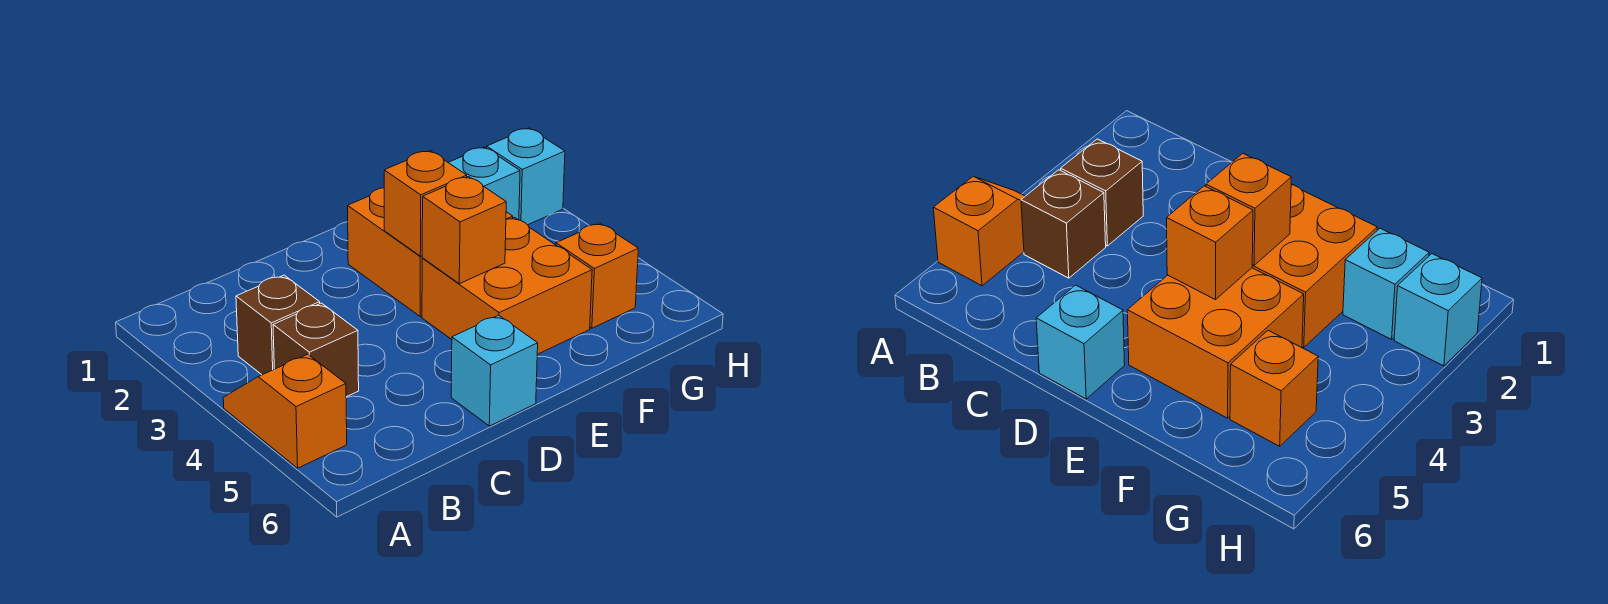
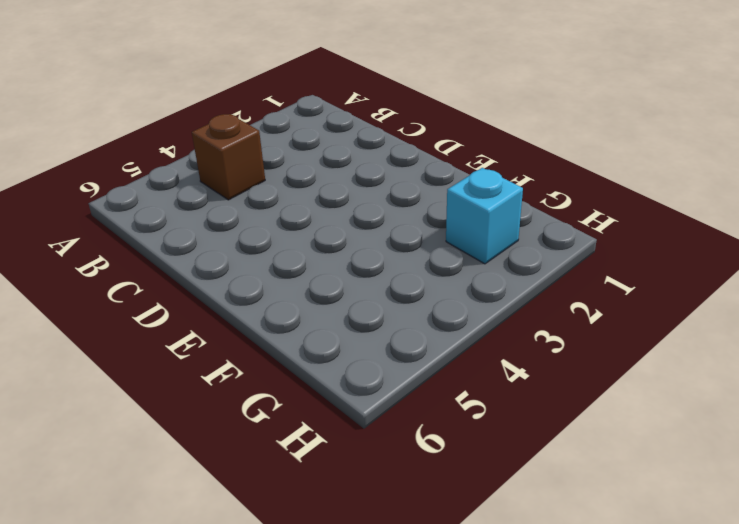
none -> orange 1x2 slope [223,354,347,468]
none -> brown 1x1 brick [236,275,320,375]

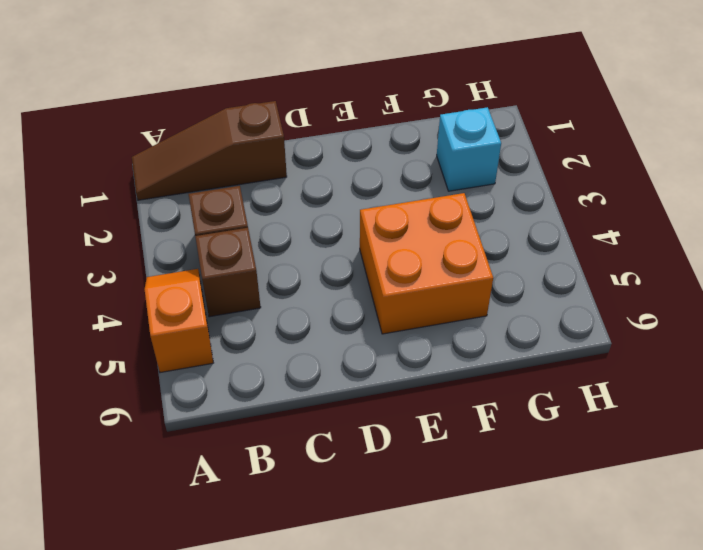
brown 1x3 slope [132,101,287,200] -> none
none -> cyan 1x1 brick [451,315,538,426]
none -> orange 2x2 brick [348,188,513,316]

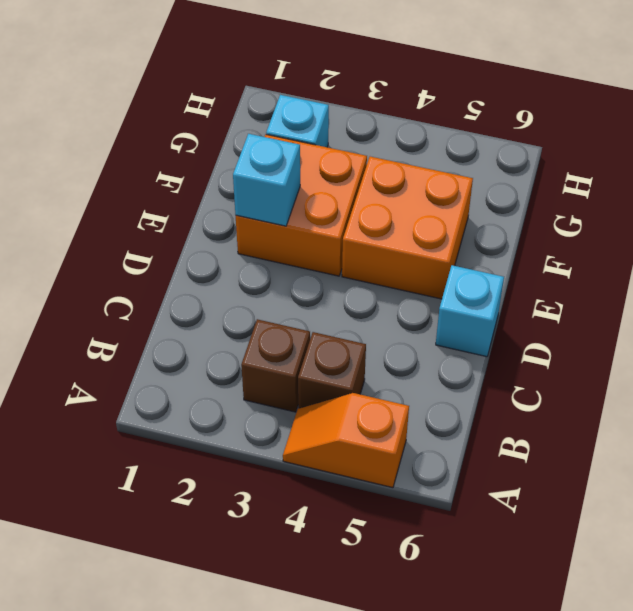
cyan 1x1 brick [233,134,300,226] -> cyan 1x1 brick moved to [487,128,565,225]
none -> orange 1x1 brick [556,223,638,328]
none -> orange 1x1 brick [384,151,467,256]

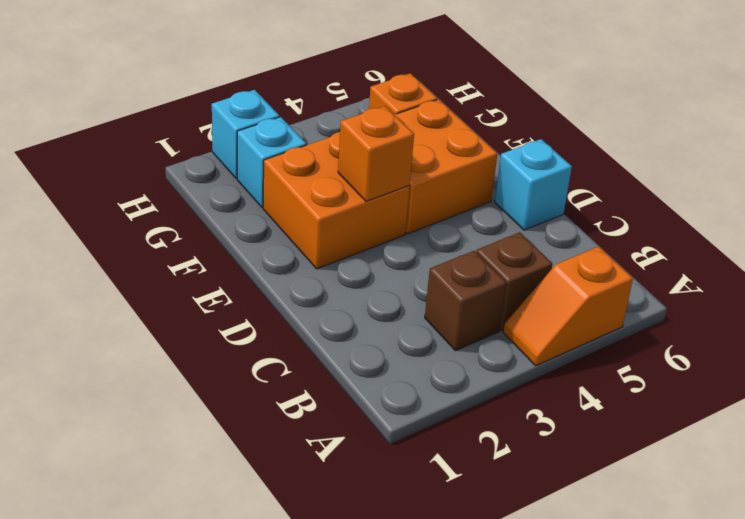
none -> orange 1x1 brick [422,177,506,284]

